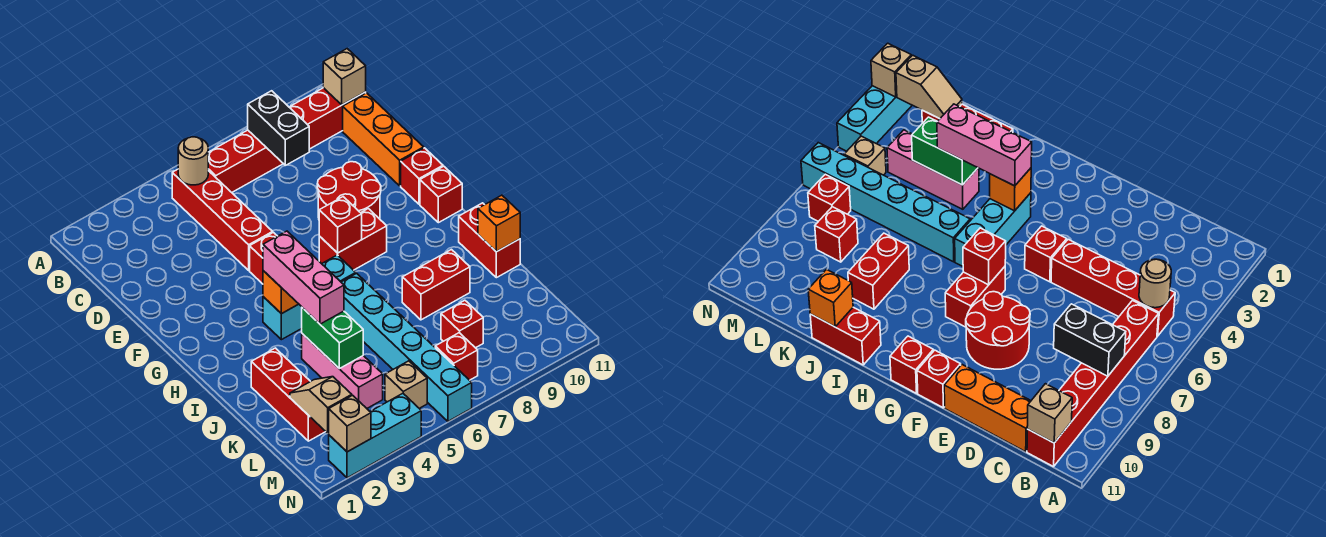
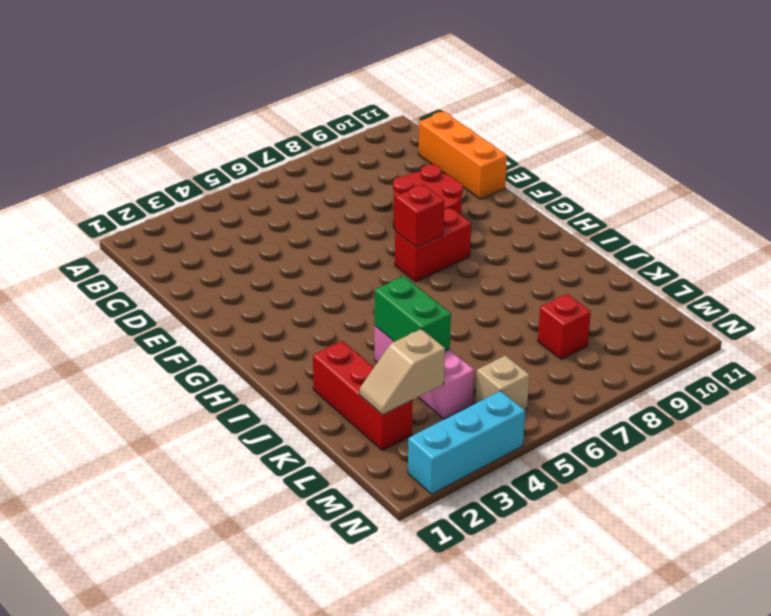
tan 1x2 slope [360,329,445,415] -> tan 1x2 slope turned to [290,377,352,433]
none -> red 1x4 brick [172,169,273,270]
none -> red 1x6 brick [208,88,366,192]
none -> red 1x1 brick [250,233,277,284]

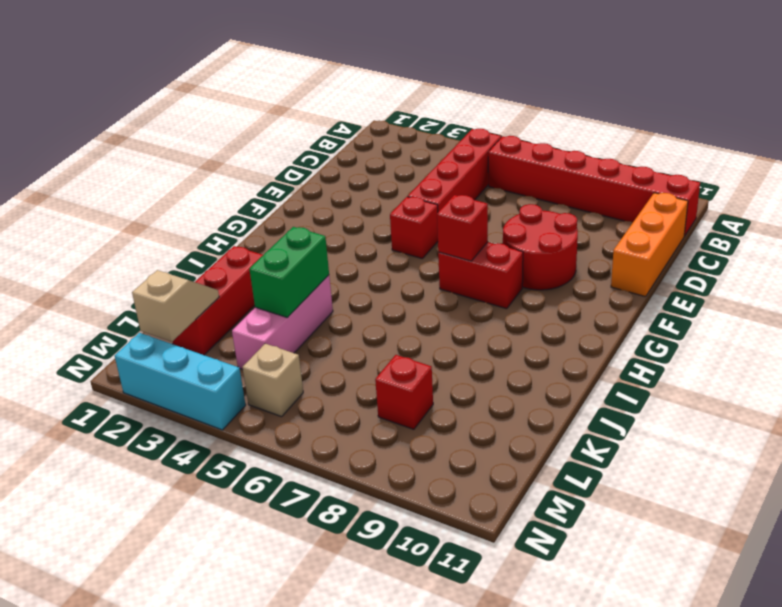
none -> red 1x1 brick [401,148,443,204]
none -> red 1x1 brick [420,166,462,223]
none -> cyan 1x3 brick [263,255,356,340]

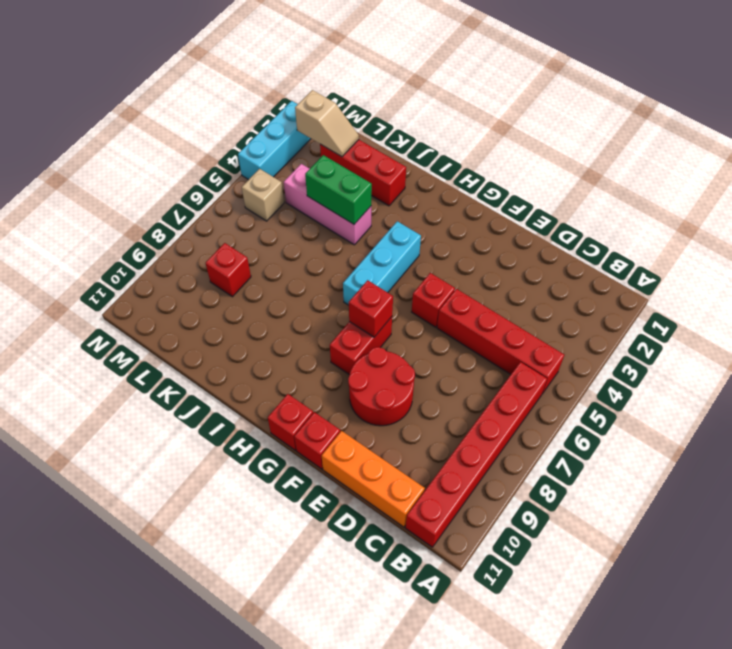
none -> cyan 1x6 brick [341,273,472,421]
none -> red 1x2 brick [459,203,520,278]
none -> red 1x2 brick [402,250,470,320]

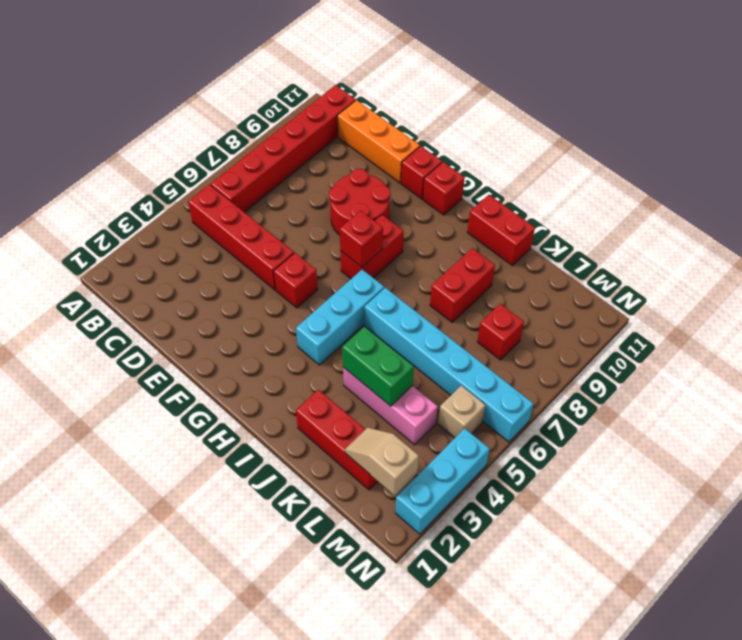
none -> red 1x1 brick [435,333,478,380]
none -> tan 1x1 round brick [178,137,208,185]
none -> black 1x2 brick [248,91,309,165]

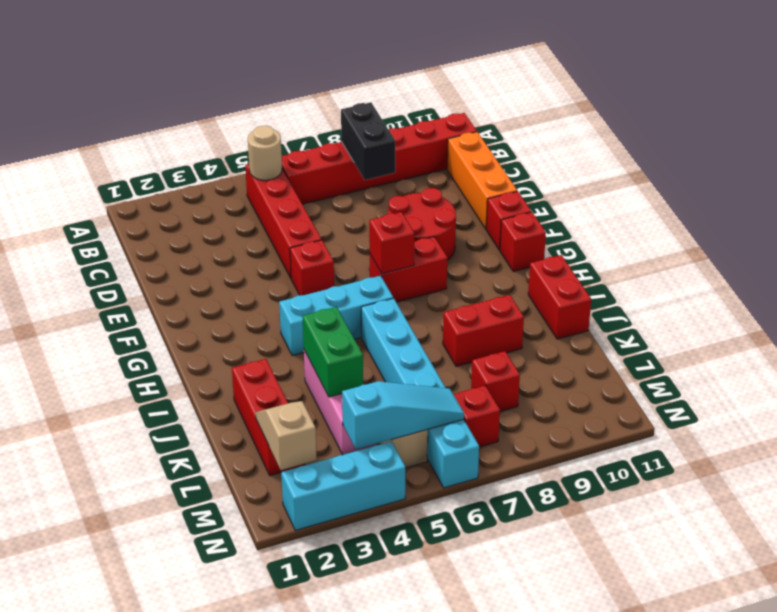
cyan 1x3 slope [342,381,464,449] -> none
none -> tan 1x1 brick [323,49,366,105]
none -> orange 1x1 brick [263,271,298,314]
none -> orange 1x1 brick [478,195,520,252]

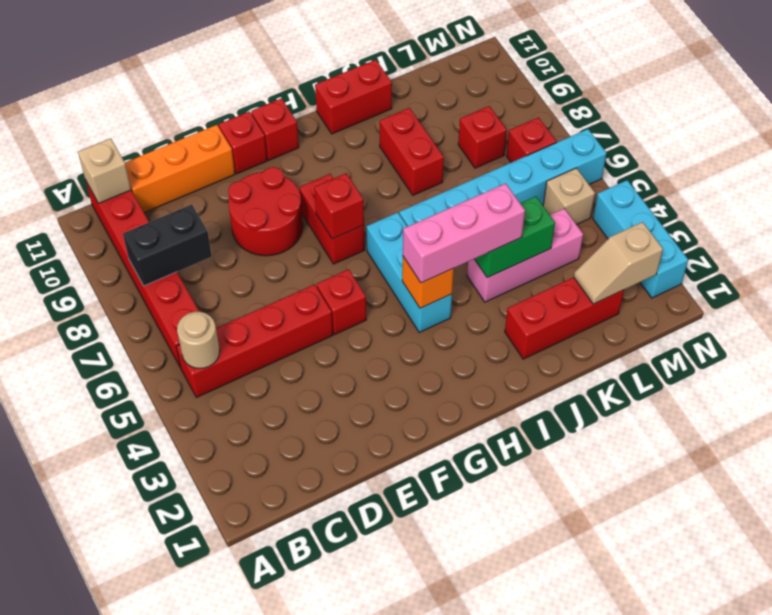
none -> orange 1x1 brick [478,195,520,252]
none -> tan 1x1 brick [329,395,371,452]

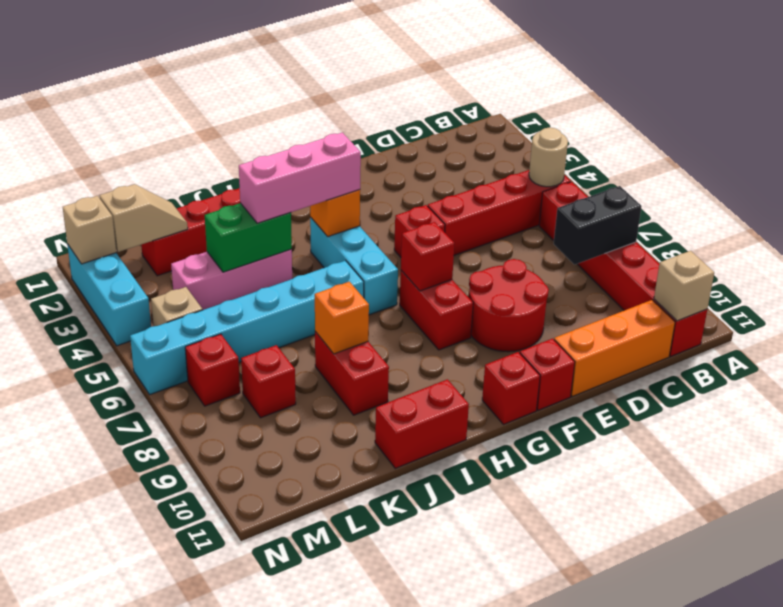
orange 1x1 brick [315,282,369,354] -> orange 1x1 brick moved to [478,195,520,252]

